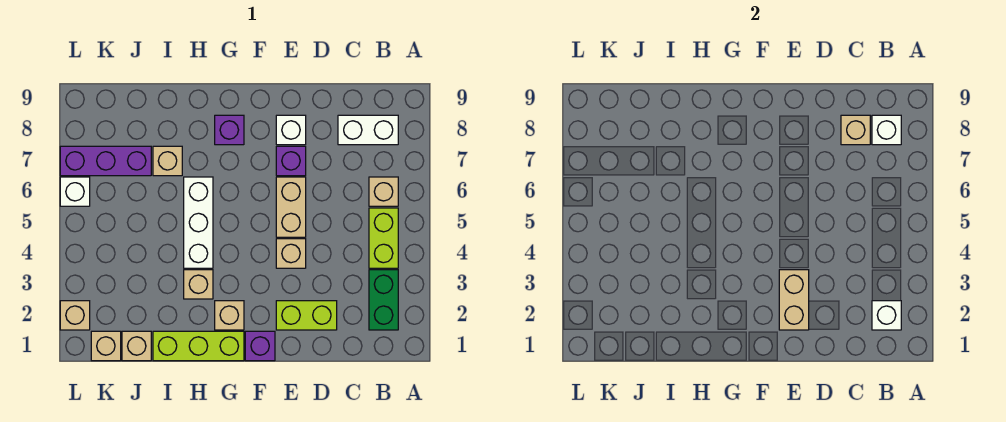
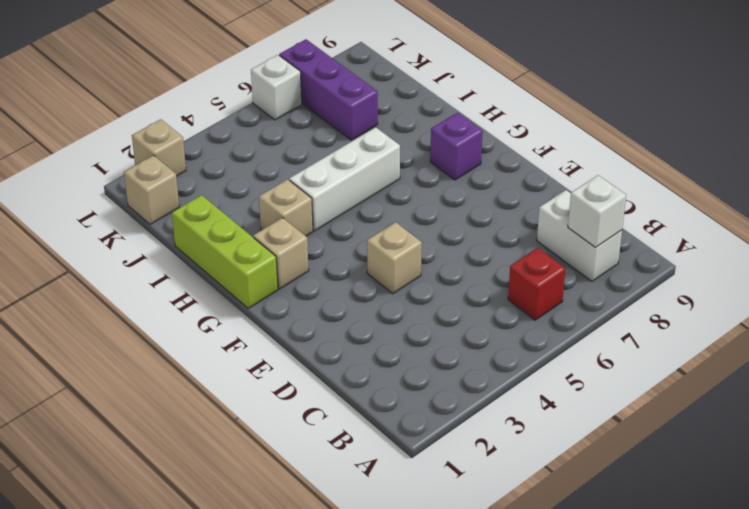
red 1x1 brick [508,248,565,320] -> tan 1x1 brick [369,177,398,206]
none -> green 1x2 brick [369,270,398,330]
none -> lime 1x2 brick [369,208,398,268]
none -> lime 1x2 brick [276,301,337,330]

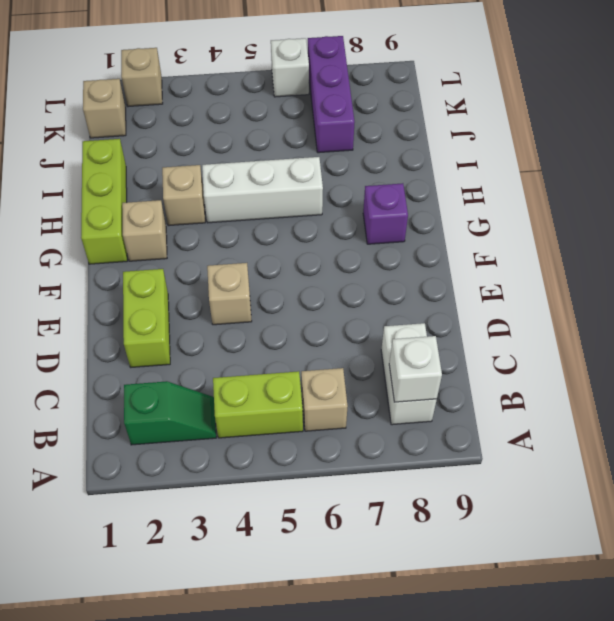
green 1x2 slope [124,381,216,445] -> green 1x2 brick [369,270,398,330]
none -> tan 1x2 brick [276,177,306,237]
none -> purple 1x1 brick [276,146,306,176]
none -> white 1x1 brick [276,115,306,145]

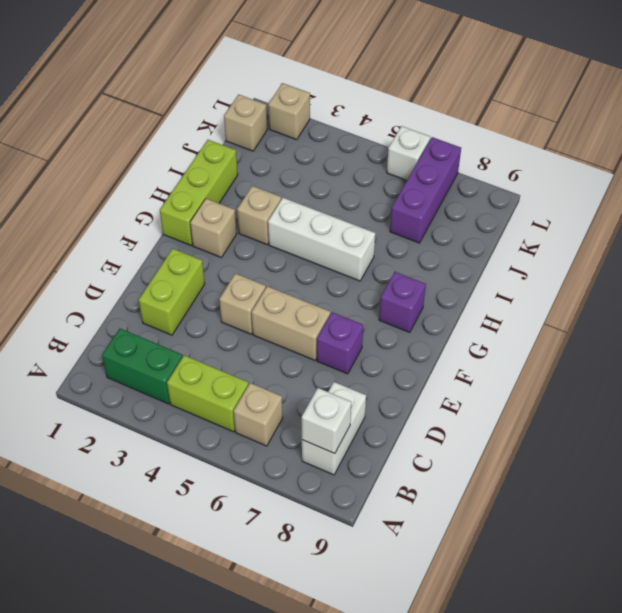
none -> white 1x1 brick [276,115,306,145]
none -> purple 1x1 brick [245,331,275,361]
none -> tan 1x1 brick [153,146,182,176]

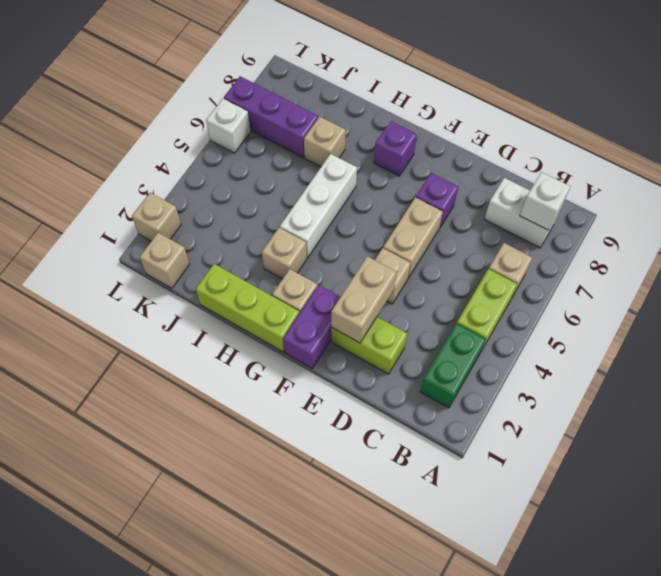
purple 1x2 brick [283,285,340,368] -> purple 1x1 brick [245,331,275,361]
none -> white 1x1 brick [276,115,306,145]
none -> tan 1x1 brick [122,331,151,361]
none -> white 1x1 brick [872,301,901,330]

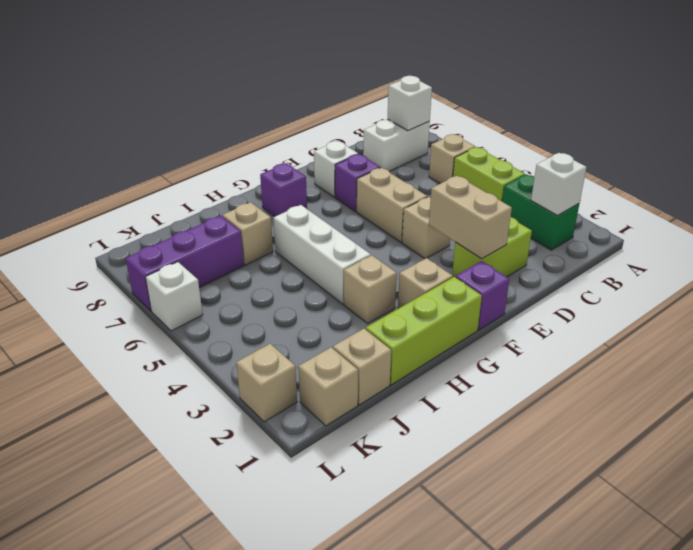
none -> tan 1x1 brick [841,115,870,145]

